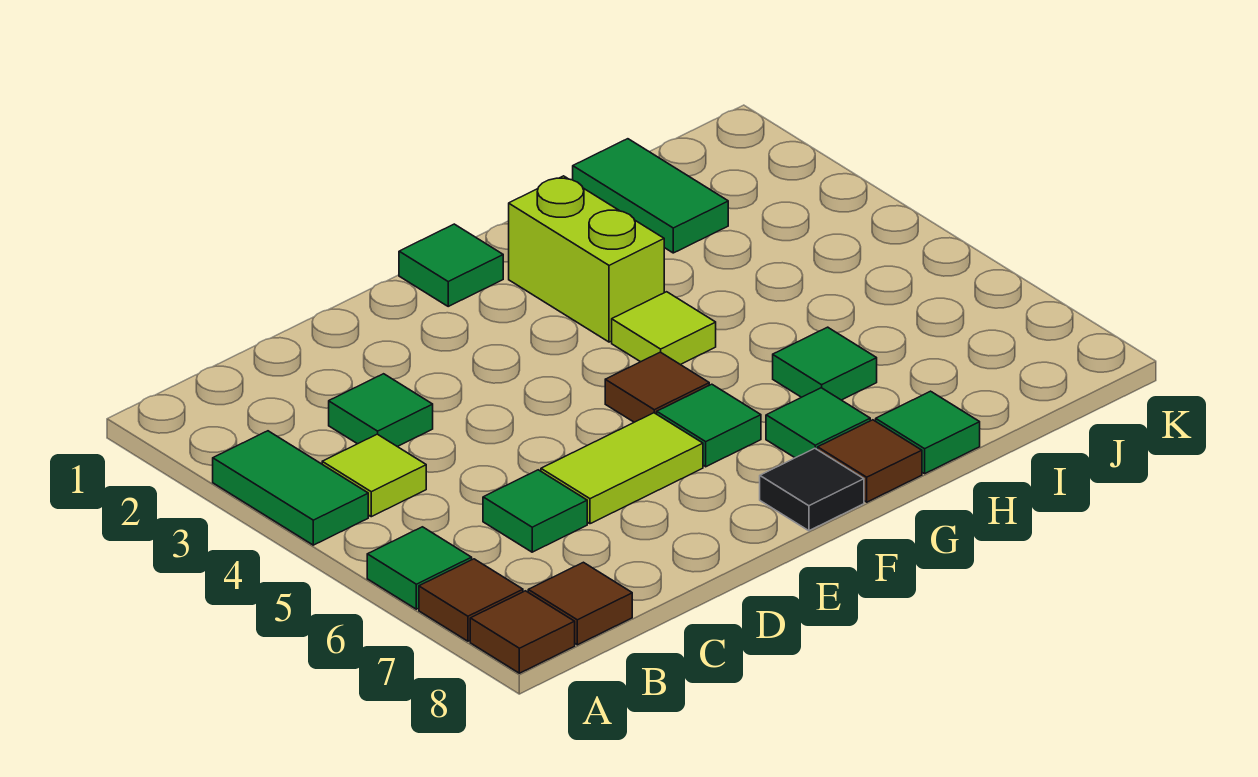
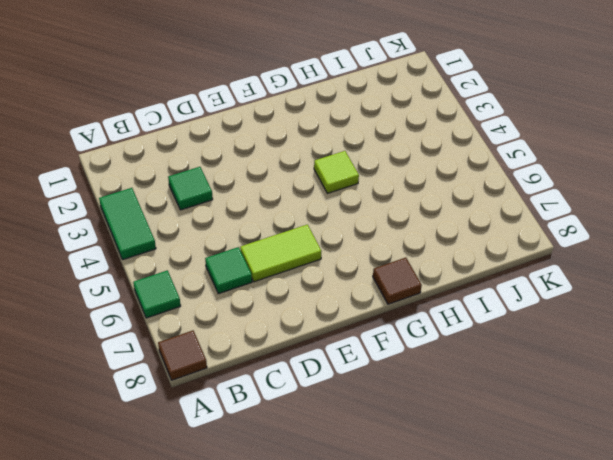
none -> brown 1x1 tile [419,559,523,641]
none -> lime 1x1 tile [322,434,426,517]
none -> brown 1x1 tile [528,562,632,645]

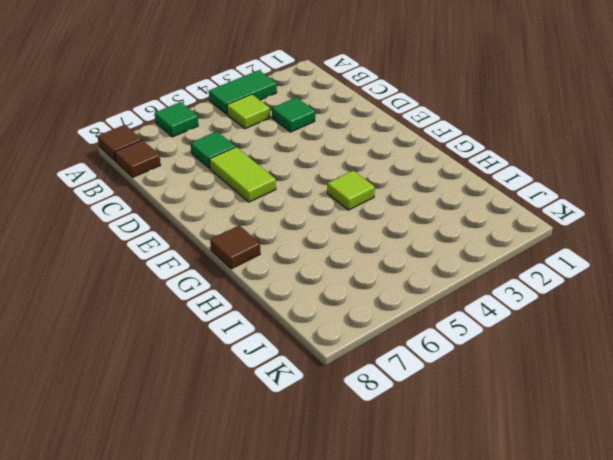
none -> brown 1x1 tile [419,559,523,641]
none -> green 1x1 tile [399,224,503,306]
none -> brown 1x1 tile [605,352,709,422]

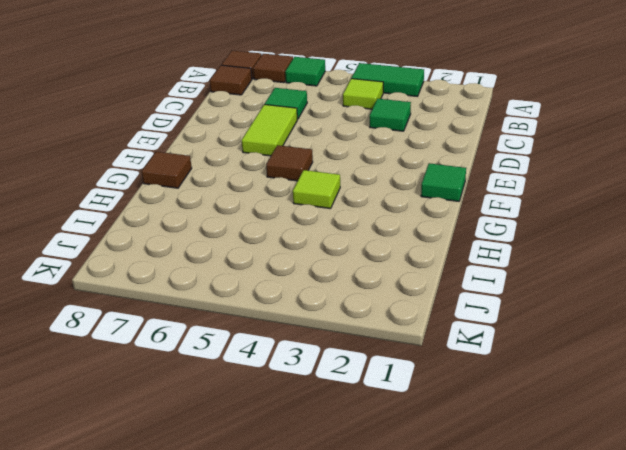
none -> green 1x1 tile [657,384,761,467]
none -> black 1x1 tile [760,448,864,531]
none -> lime 1x2 brick [509,176,664,342]

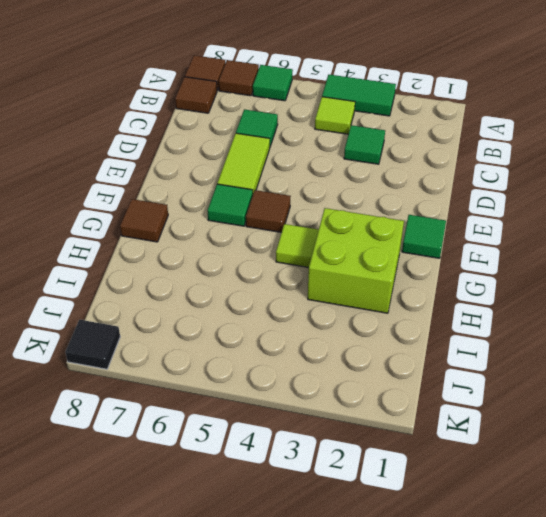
lime 2x2 brick [308,208,404,313] -> lime 1x2 brick [509,176,664,342]
black 1x1 tile [65,320,120,369] -> black 1x1 tile moved to [760,448,864,531]
none -> green 1x1 tile [766,388,870,458]
none -> green 1x1 tile [773,327,877,400]
none -> green 1x1 tile [876,391,980,474]

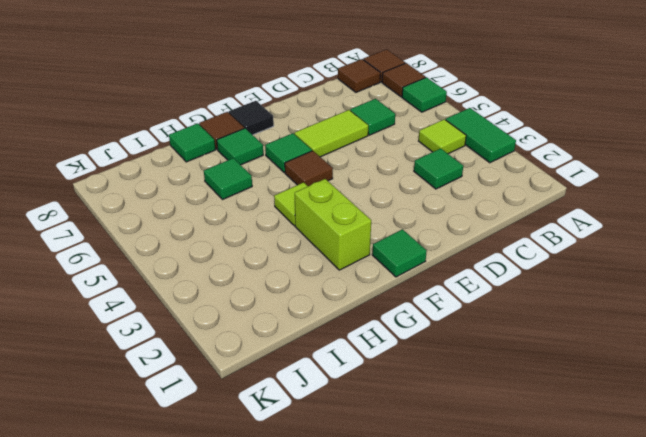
none -> green 1x2 tile [573,139,728,253]

